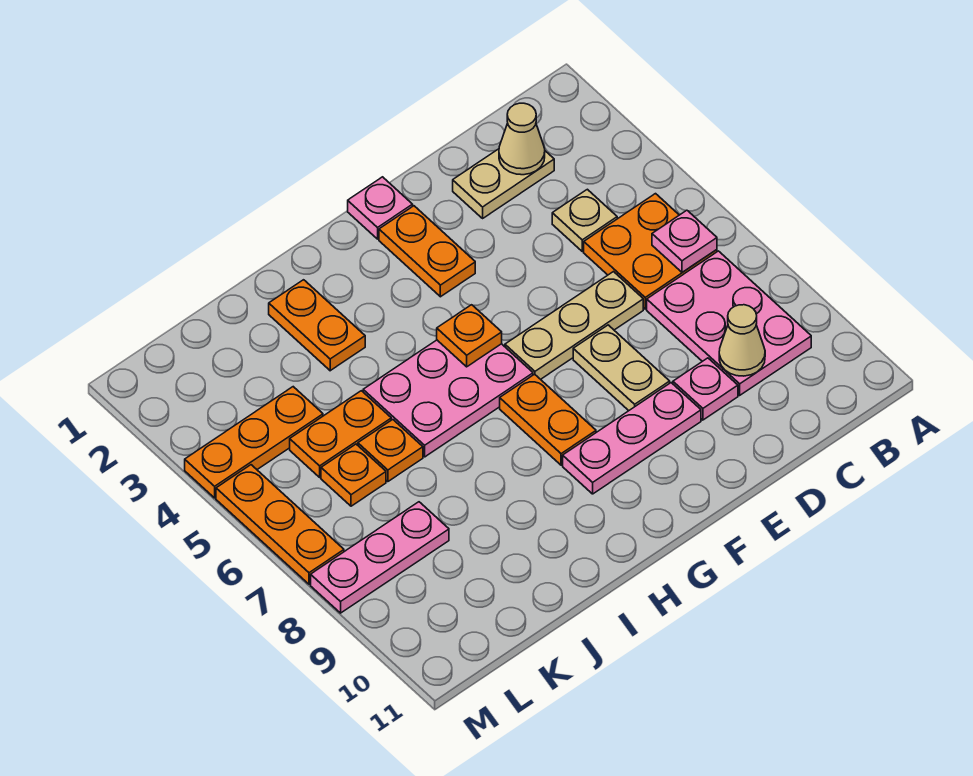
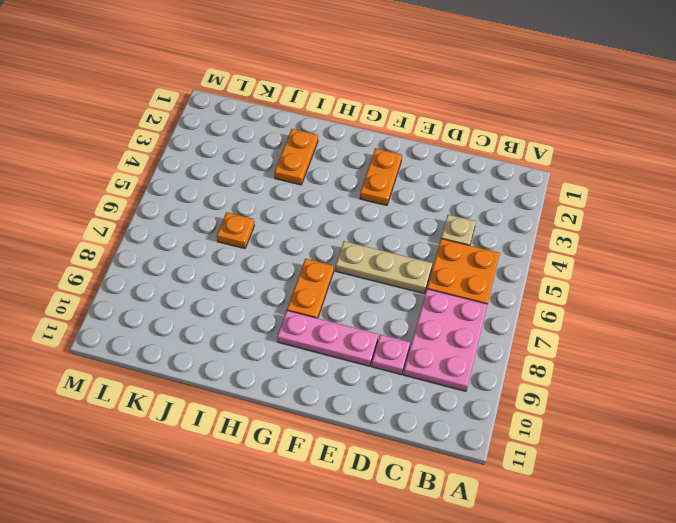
none -> tan 1x2 plate [453,149,554,218]
none -> tan 1x2 plate [573,325,670,411]
none -> pink 1x1 plate [348,177,413,239]

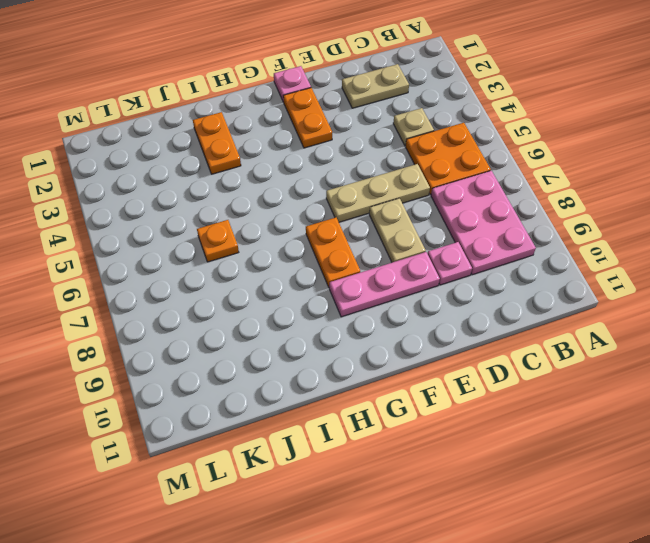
none -> pink 2x3 plate [363,340,533,457]
none -> orange 1x2 plate [290,391,391,477]
none -> orange 1x3 plate [185,387,323,498]

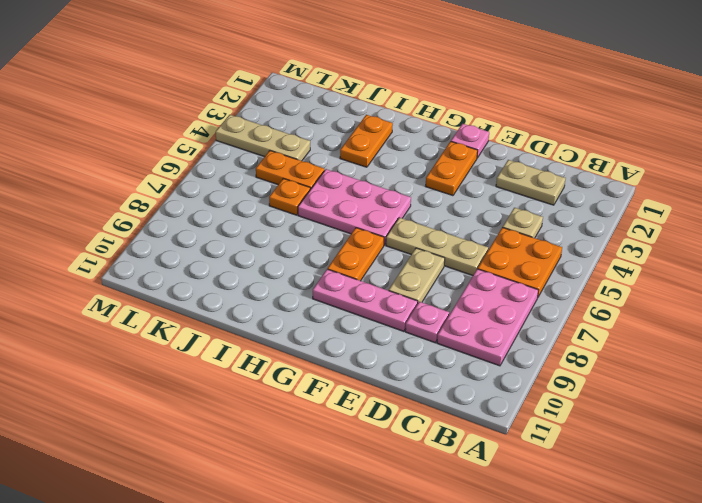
tan 1x3 plate [216,115,310,161] -> orange 1x3 plate [185,387,323,498]
none -> orange 1x1 plate [321,444,386,506]
none -> pink 1x3 plate [311,502,449,613]
none -> orange 1x3 plate [216,465,344,584]

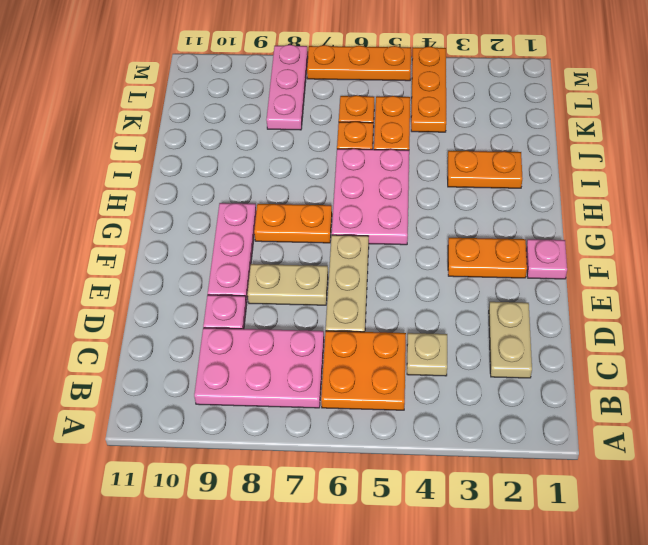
none -> pink 1x1 plate [652,210,717,272]
none -> tan 1x1 cone [499,103,545,175]
none -> tan 1x1 cone [719,305,765,376]

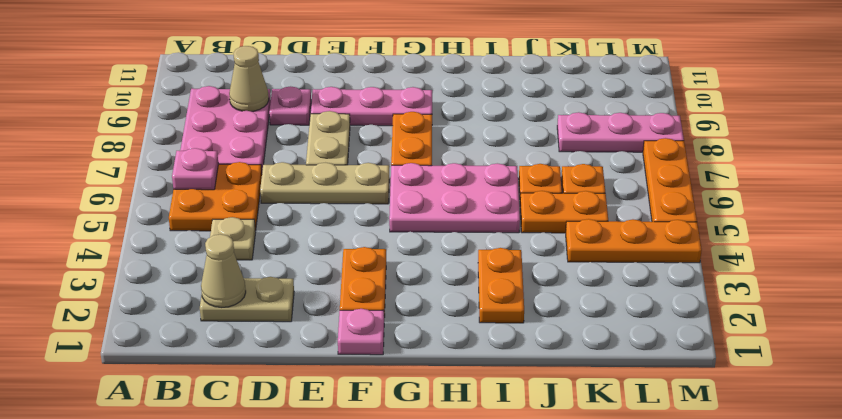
none -> orange 1x1 plate [437,305,502,367]

